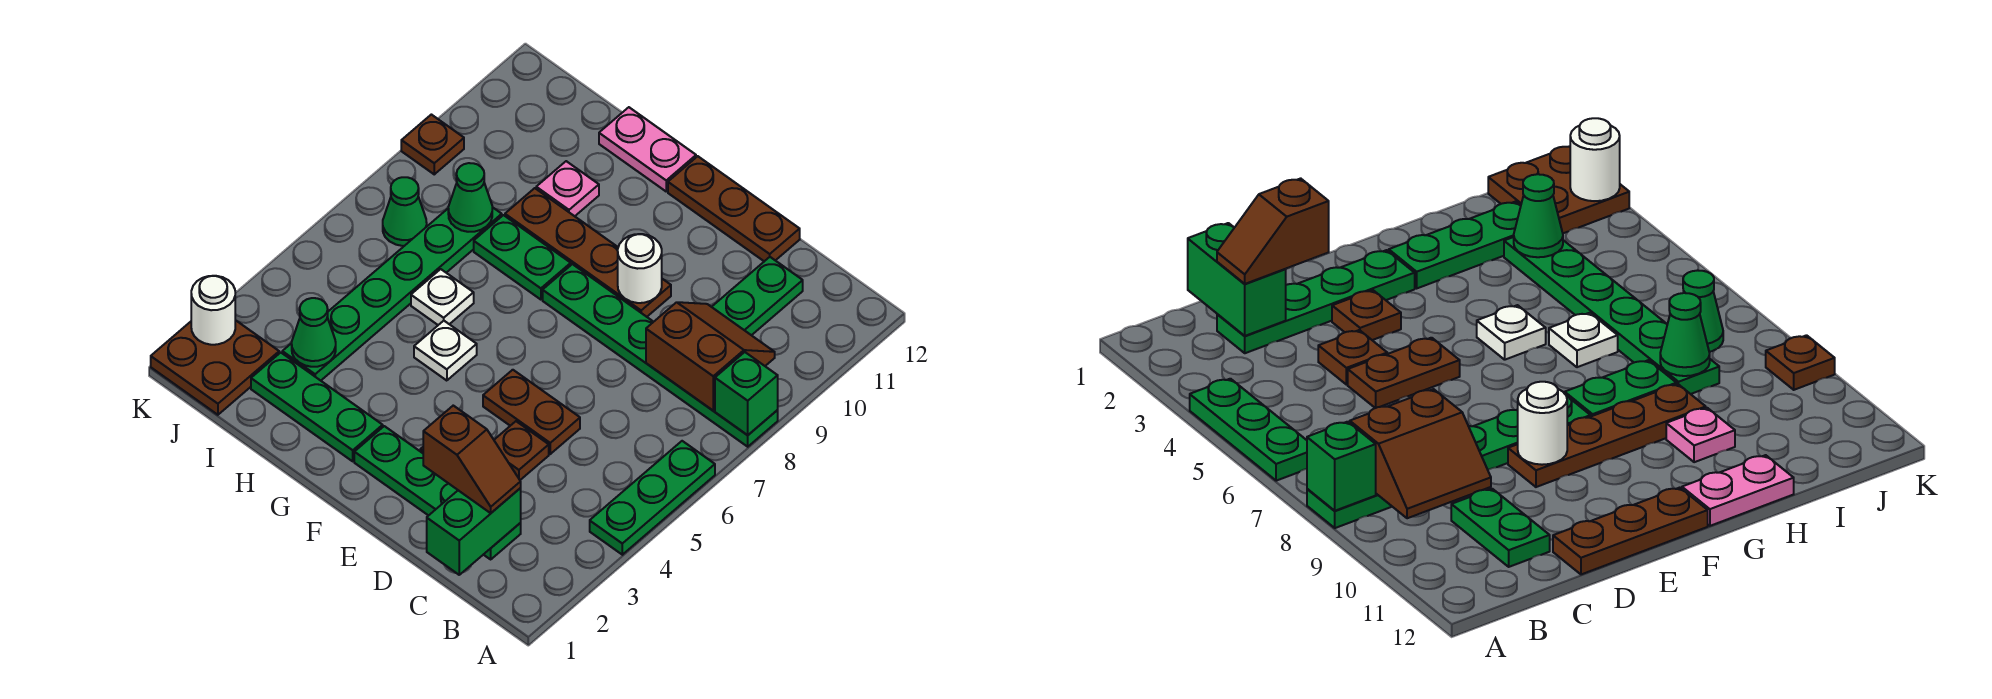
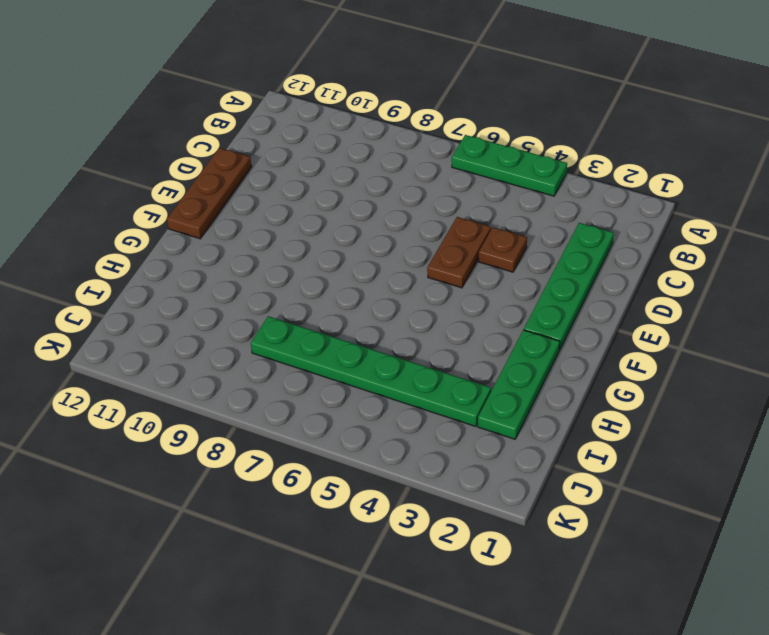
none -> green 1x6 plate [543,264,778,447]
none -> green 1x2 plate [712,257,803,335]
none -> brown 1x1 plate [1332,290,1401,340]

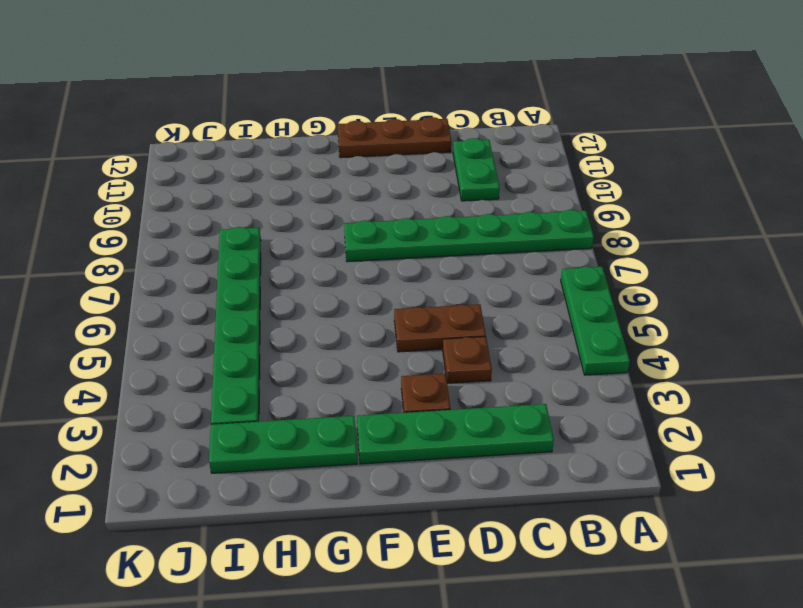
none -> brown 1x4 plate [505,188,671,317]
none -> white 1x1 plate [414,321,477,381]
none -> green 1x2 plate [474,215,571,300]

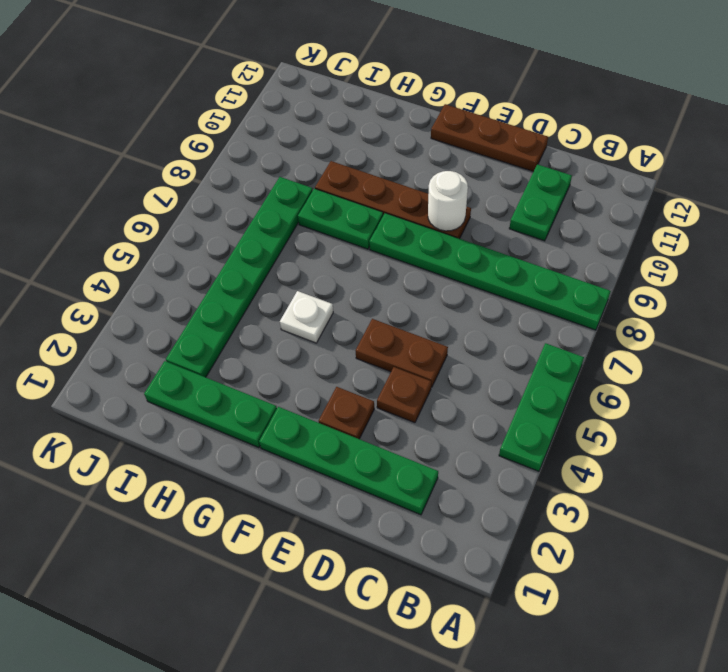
none -> pink 1x2 plate [599,107,696,191]
none -> white 1x1 plate [411,269,474,325]
none -> pink 1x1 plate [536,161,599,216]

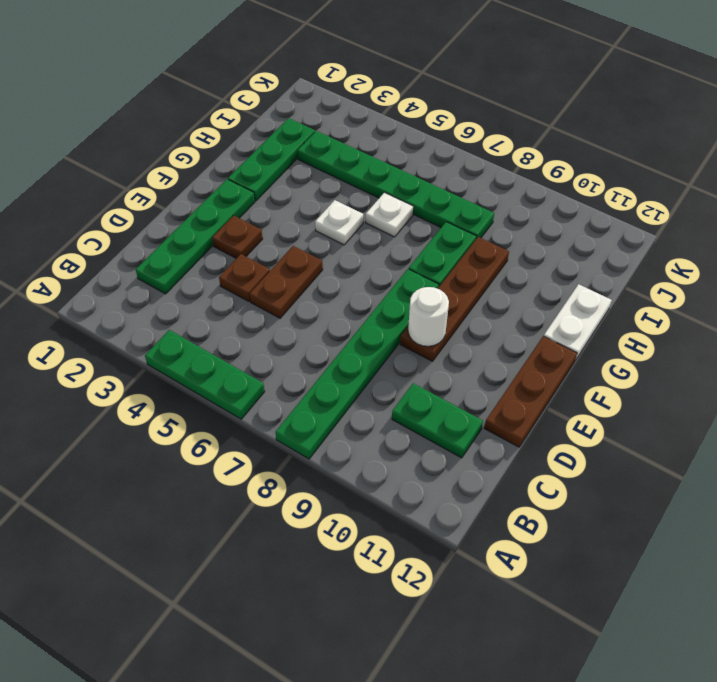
white 1x2 plate [544,284,612,360] -> pink 1x2 plate [599,107,696,191]
none -> pink 1x1 plate [536,161,599,216]
none -> brown 2x2 plate [151,320,279,415]
none -> green 1x1 cone [383,177,427,246]

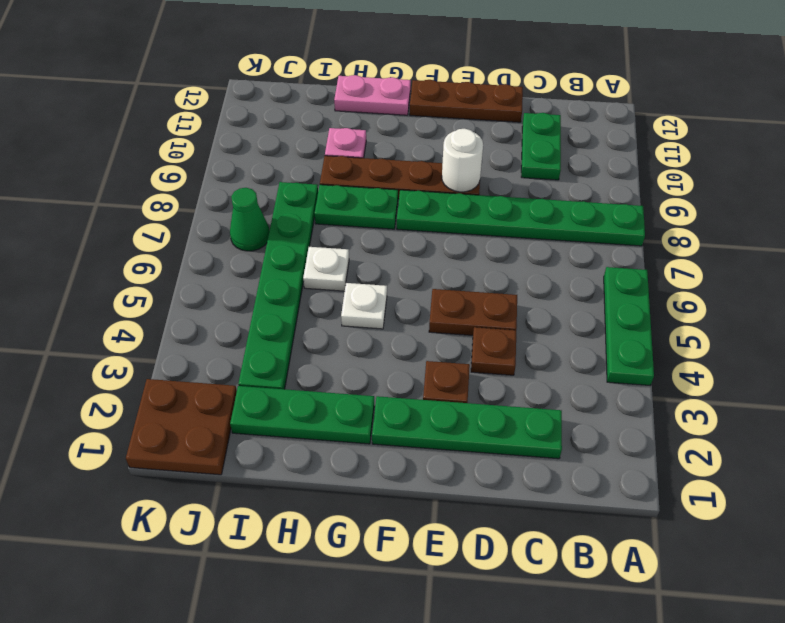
none -> brown 1x1 plate [401,115,464,174]
none -> green 1x1 brick [715,352,778,435]
none -> brown 2x2 slope [646,302,775,410]

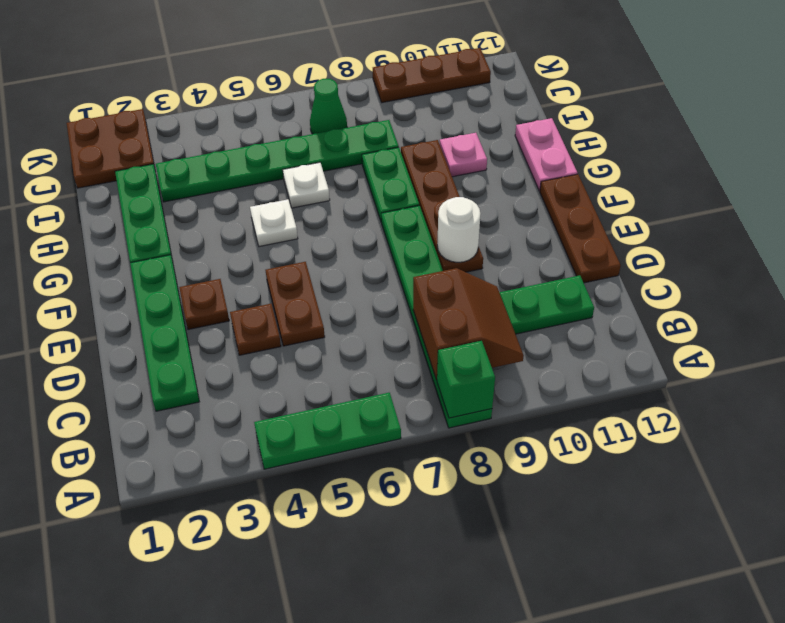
brown 1x3 plate [373,48,491,103] -> brown 1x1 plate [401,115,464,174]
none -> green 1x2 brick [427,488,521,575]
none -> green 1x1 cone [292,298,336,367]
none -> green 1x1 cone [448,163,492,232]

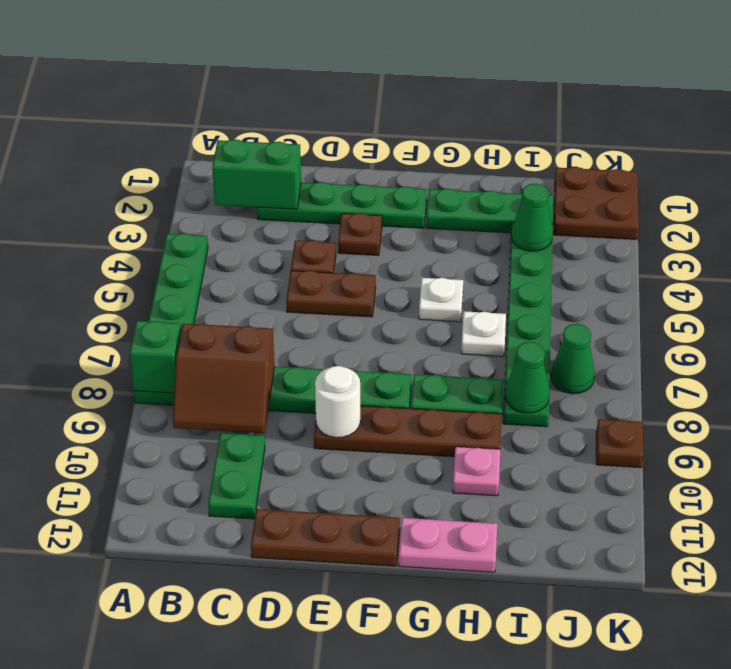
green 1x2 brick [212,139,301,209] -> green 1x2 brick turned to [427,488,521,575]
none -> white 1x1 round brick [191,276,235,345]
none -> brown 1x2 slope [423,406,521,513]

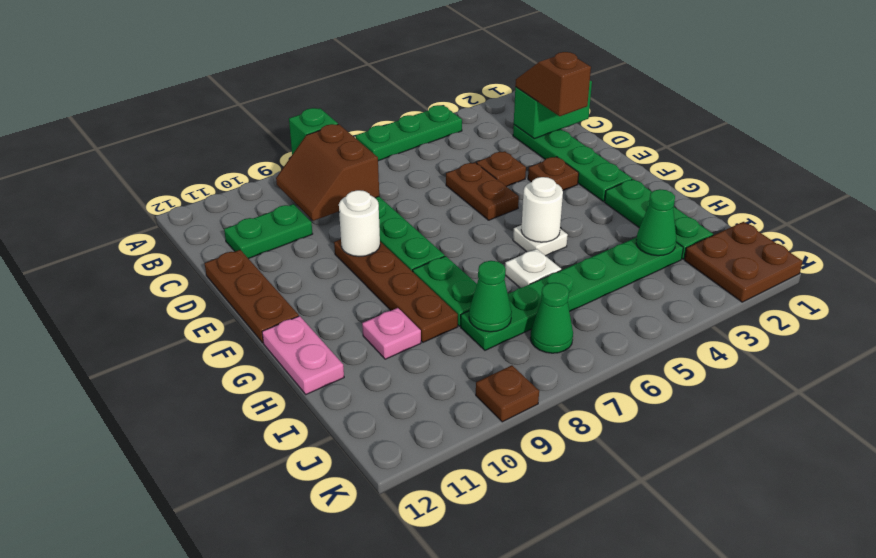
white 1x1 round brick [521,177,563,242] -> white 1x1 round brick moved to [191,276,235,345]

